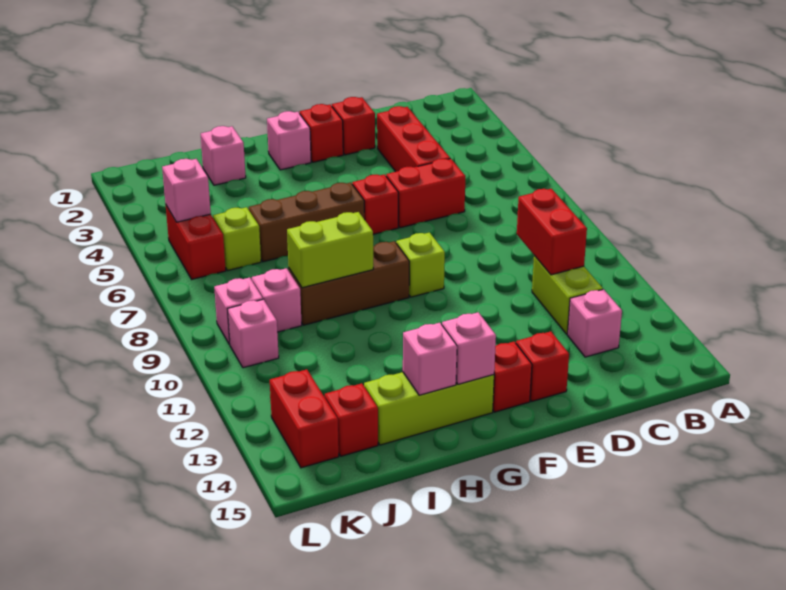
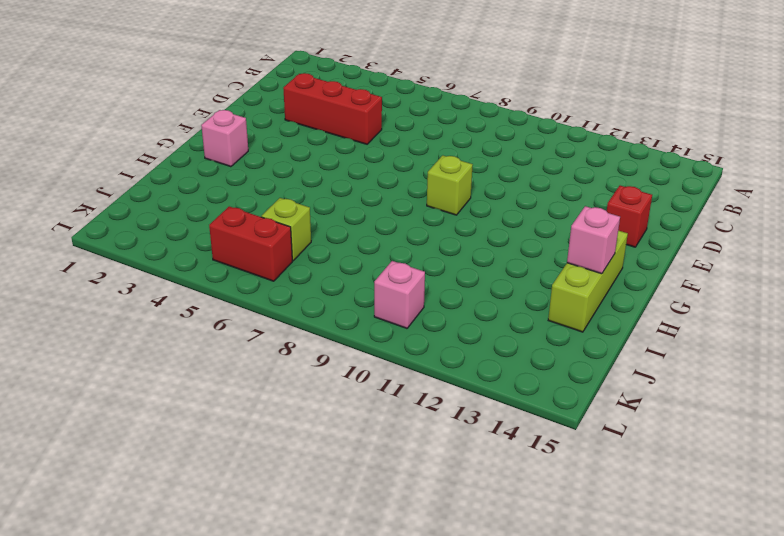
none -> lime 1x2 brick [532,256,603,334]
none -> pink 1x1 brick [567,289,622,357]
none -> red 1x2 brick [386,159,466,228]

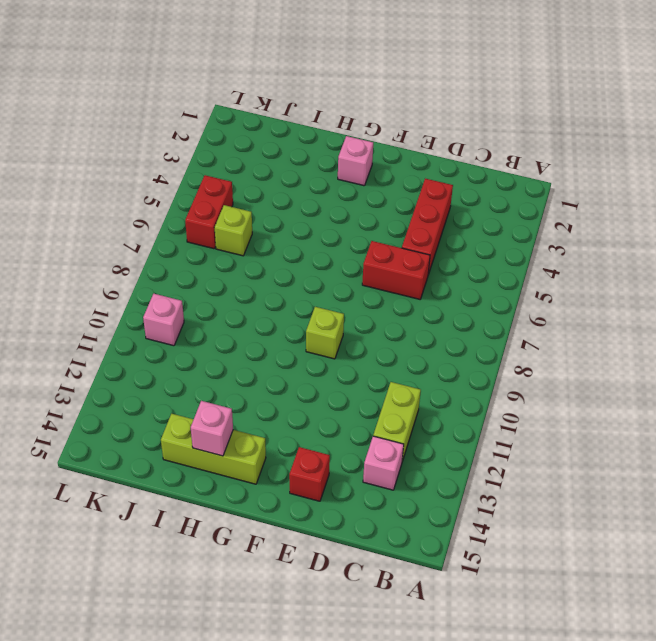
none -> red 1x1 brick [332,97,375,155]
none -> red 1x1 brick [300,104,343,162]
none -> red 1x1 brick [352,174,398,234]

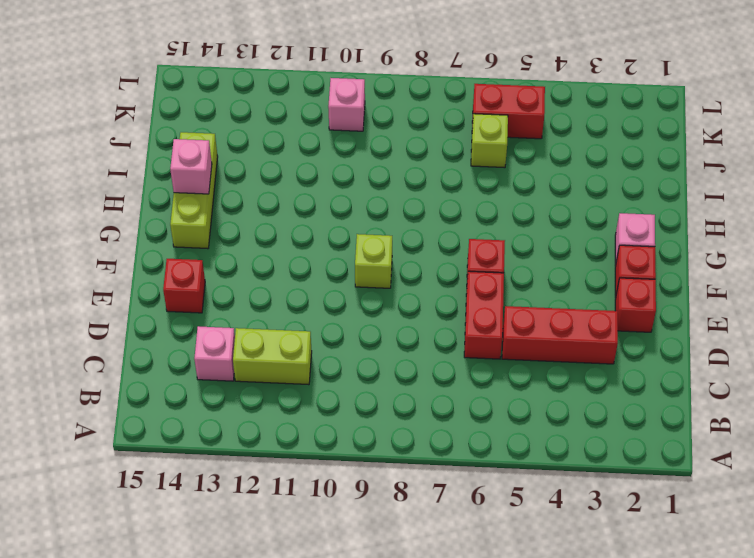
none -> red 1x1 brick [493,342,532,412]
none -> brown 1x3 brick [249,182,365,262]
none -> brown 1x3 brick [289,241,409,325]

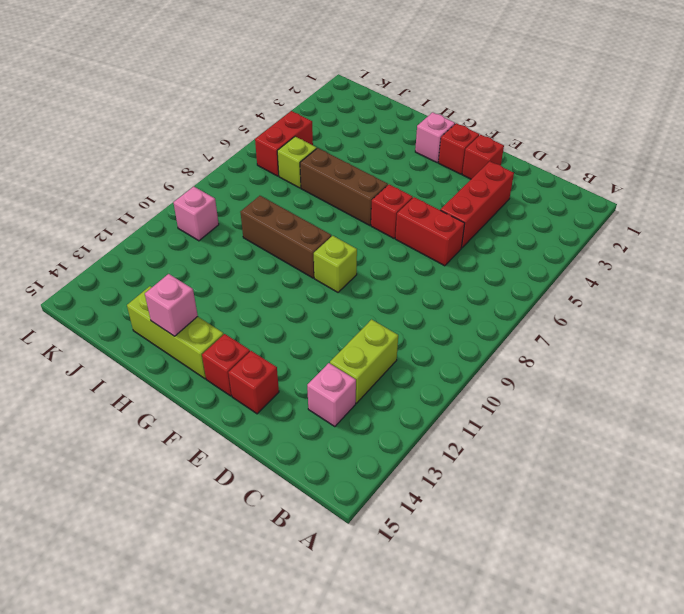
none -> pink 1x1 brick [201,126,246,185]
none -> pink 1x1 brick [252,268,302,332]
none -> red 1x1 brick [325,383,378,456]

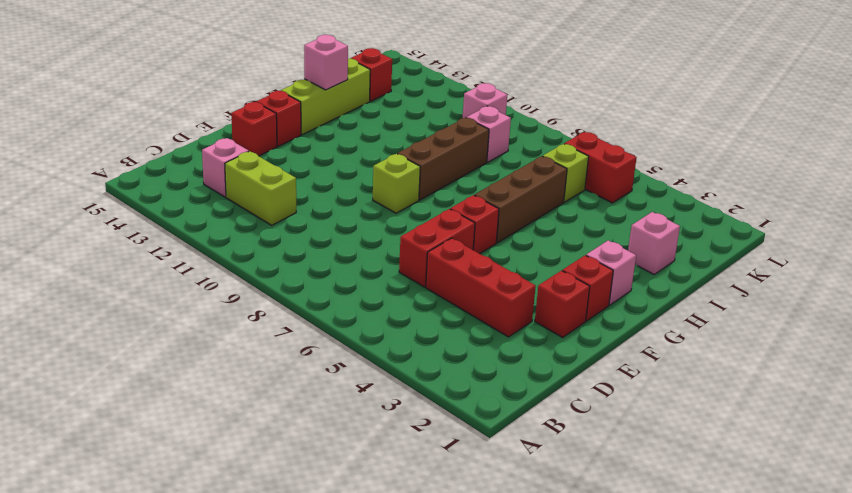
none -> pink 1x1 brick [214,277,263,345]
none -> red 1x2 brick [270,369,339,468]
none -> red 1x2 brick [517,189,587,275]

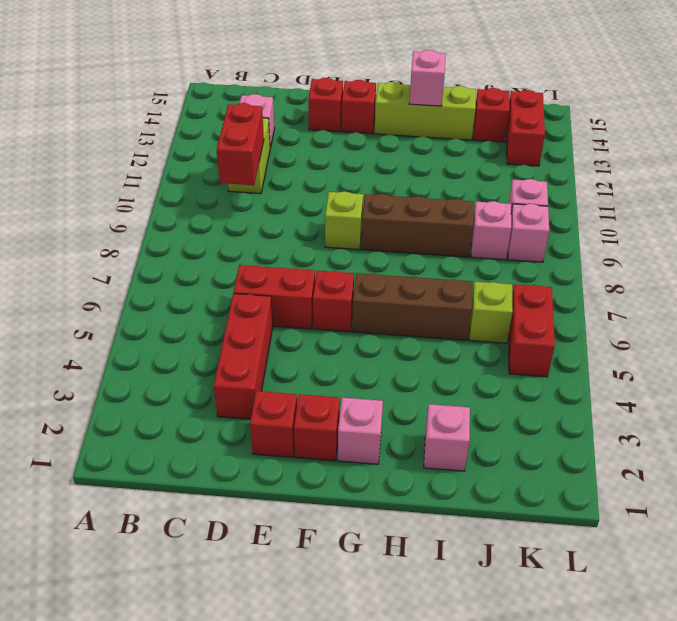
none -> pink 1x1 brick [442,312,496,384]
none -> lime 1x2 brick [287,212,373,288]
none -> pink 1x1 brick [162,159,211,222]

